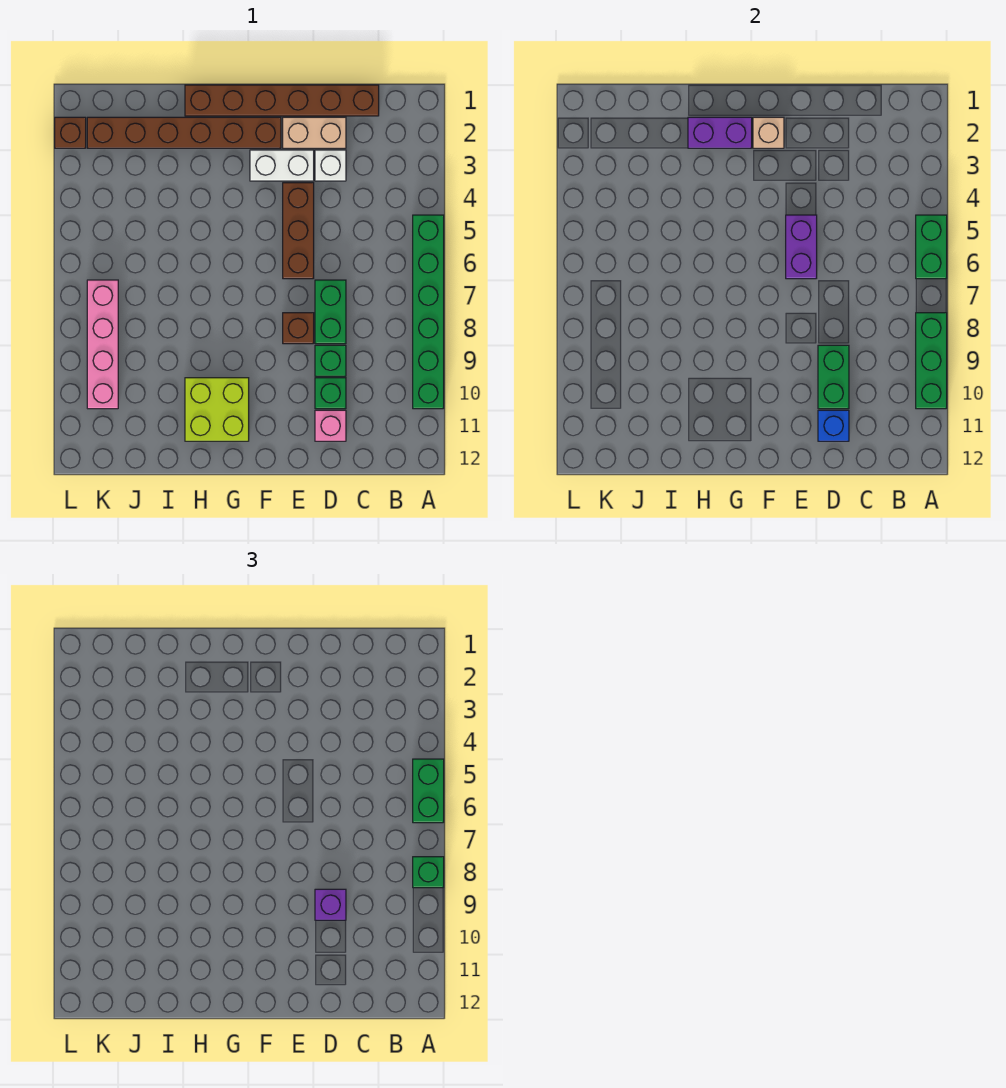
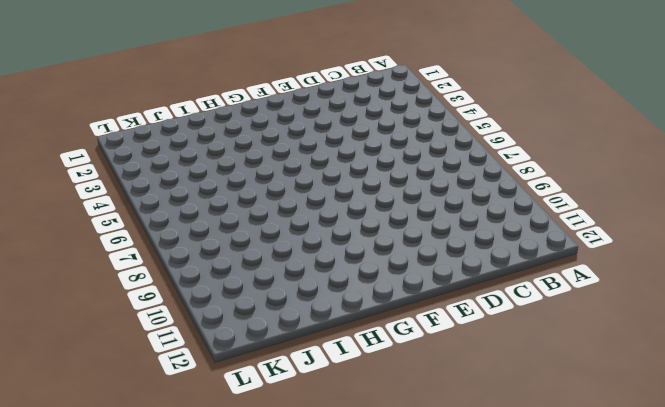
none -> green 1x6 brick [413,215,444,409]
none -> brown 1x6 brick [185,85,379,116]
none -> tan 1x2 brick [283,117,346,148]

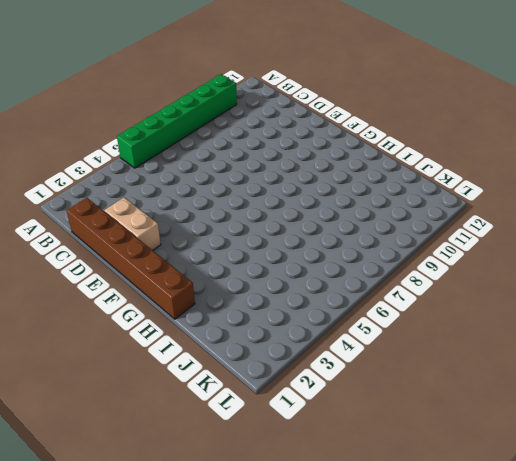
none -> white 1x1 brick [315,150,346,181]
none -> green 1x2 brick [315,280,346,344]
none -> green 1x1 brick [315,345,346,376]

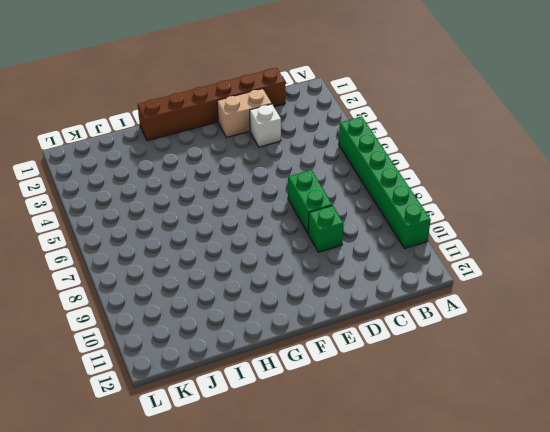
none -> green 1x1 brick [315,378,346,409]
none -> pink 1x1 brick [315,410,346,441]
none -> white 1x2 brick [250,150,314,181]

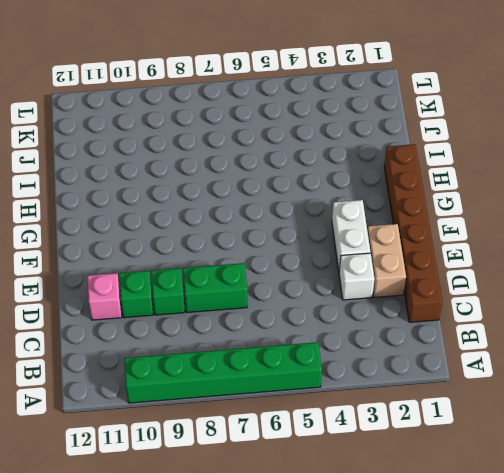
none -> brown 1x3 brick [283,183,314,279]
none -> brown 1x1 brick [283,313,314,344]
none -> brown 1x6 brick [87,117,281,148]

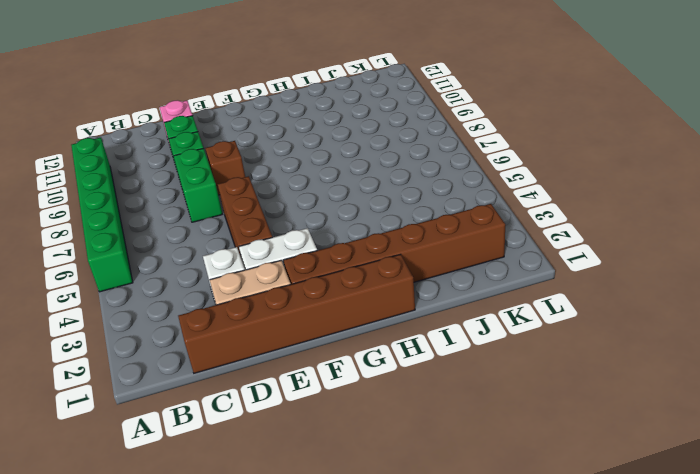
none -> lime 2x2 brick [185,378,249,441]
none -> pink 1x4 brick [87,280,118,409]
none -> brown 1x1 brick [55,117,86,148]

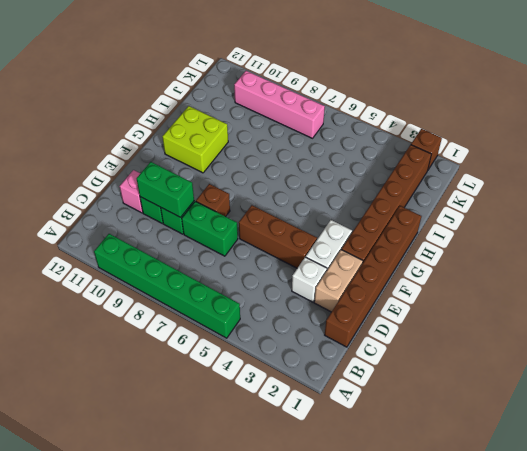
none -> green 1x2 brick [916,215,947,279]
none -> green 1x3 brick [916,313,947,409]
none -> blue 1x1 brick [818,410,849,441]

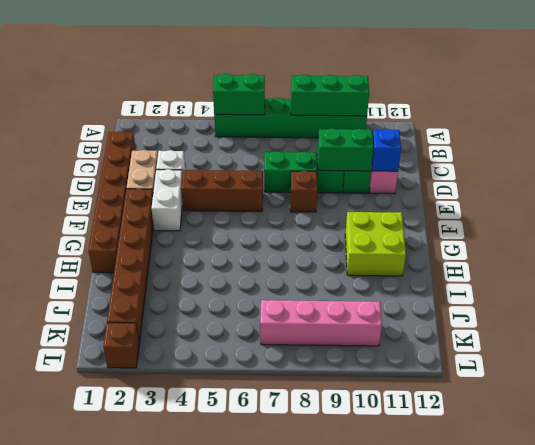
none -> purple 1x2 brick [786,215,817,279]
none -> tan 1x1 brick [753,117,784,148]
none -> purple 1x2 brick [688,117,752,148]

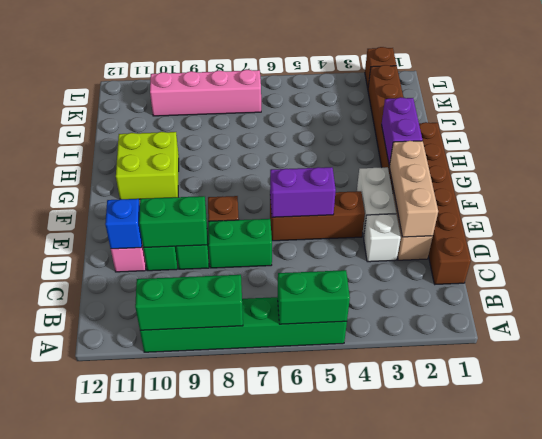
tan 1x3 brick [389,141,438,237] -> tan 1x1 brick [753,117,784,148]
none -> green 1x2 brick [413,759,444,823]
none -> green 1x1 brick [413,857,444,888]
none -> purple 1x1 brick [315,889,346,920]

